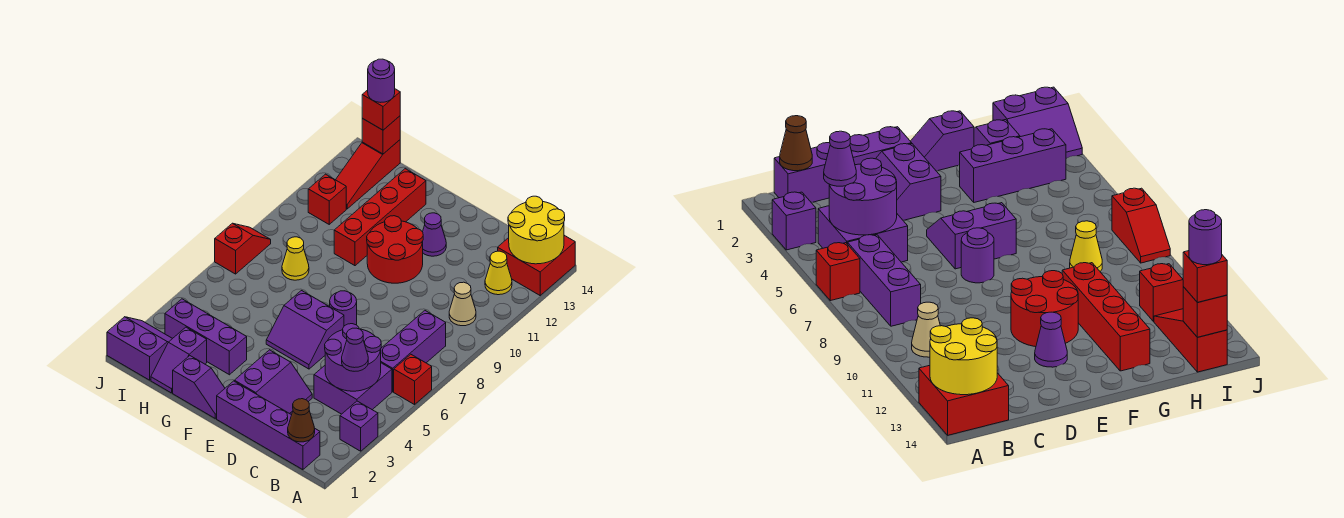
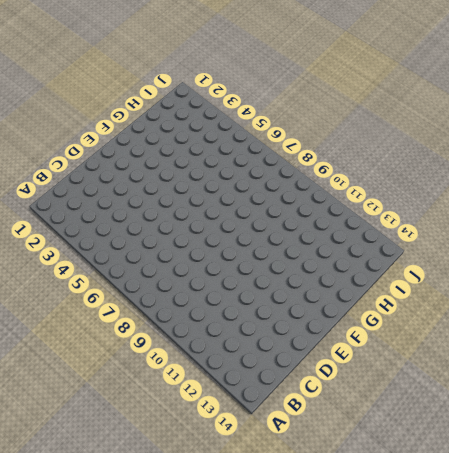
none -> purple 1x1 brick [340,401,378,451]
none -> red 1x1 brick [394,354,432,405]
none -> red 2x2 brick [498,235,575,295]

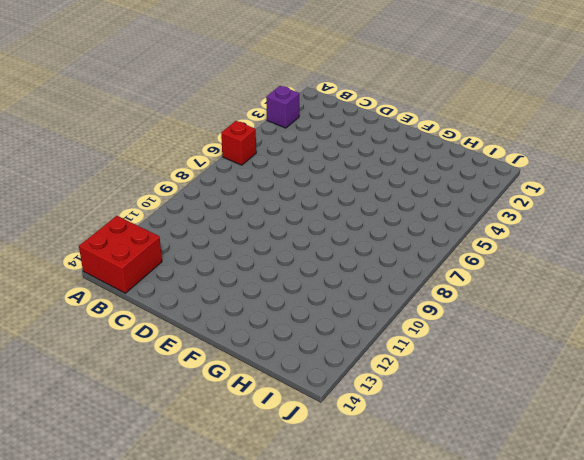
none -> purple 1x4 brick [217,381,320,470]
none -> purple 2x2 brick [314,363,392,414]
none -> purple 1x3 brick [381,311,446,392]

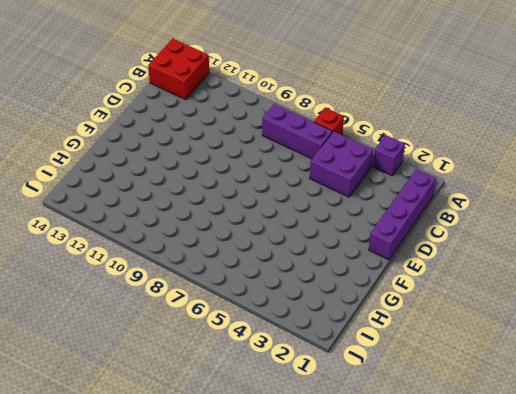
none -> tan 1x1 cone [449,282,476,326]
none -> yellow 1x1 cone [485,251,512,295]
none -> purple 2x2 slope [234,350,312,415]

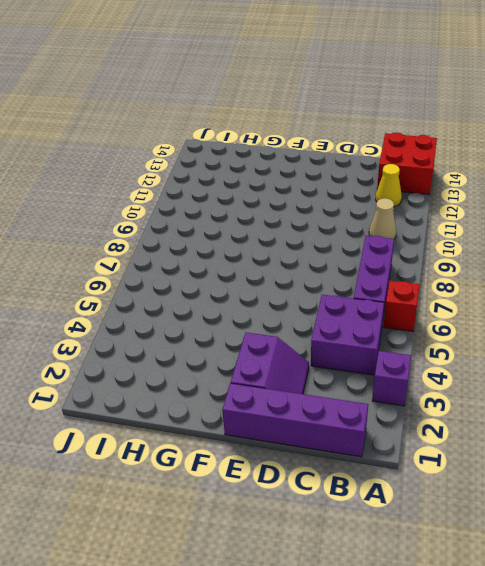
none -> purple 2x2 slope [266,291,344,369]
none -> purple 1x1 round brick [329,291,357,326]
none -> red 2x2 round brick [367,216,423,283]

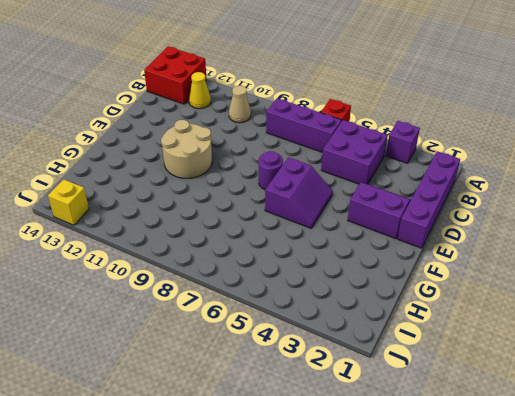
tan 2x2 round brick [161,120,212,178] -> red 2x2 round brick [367,216,423,283]
yellow 1x1 brick [48,179,89,225] -> none
none -> purple 1x1 cone [423,213,446,256]
none -> purple 1x2 slope [173,356,225,418]
none -> purple 1x3 brick [165,299,247,375]

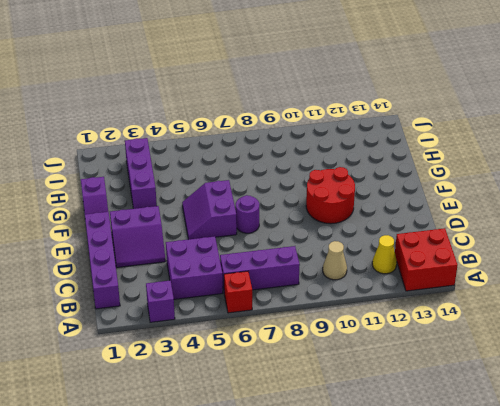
none -> purple 1x1 cone [423,213,446,256]
none -> red 1x4 brick [334,169,426,266]
none -> purple 1x2 slope [151,327,207,393]

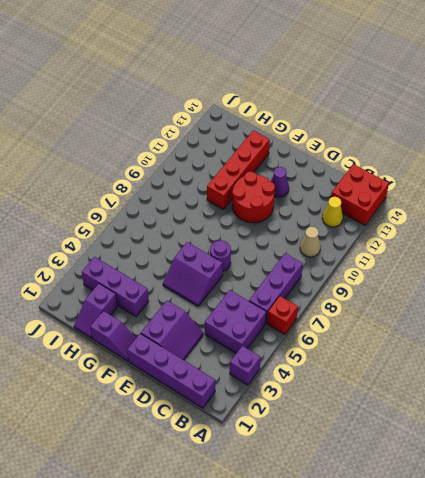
none -> yellow 1x1 cone [282,237,309,280]
none -> purple 2x2 slope [107,317,173,380]
none -> red 1x1 brick [308,174,346,224]

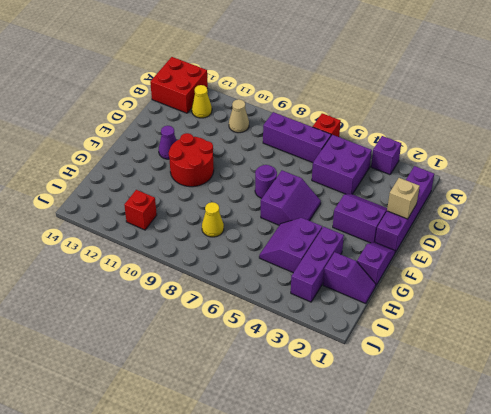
tan 1x1 brick [387,178,420,219] -> none
purple 2x2 slope [259,218,322,273] -> purple 2x2 slope moved to [107,317,173,380]
none -> red 1x4 brick [334,169,426,266]
none -> red 1x3 slope [336,140,400,209]
none -> red 1x2 slope [215,223,271,274]

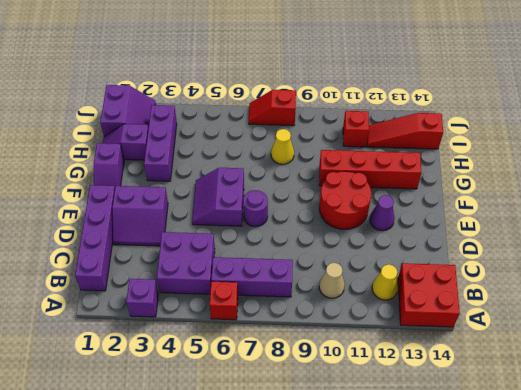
red 1x2 slope [249,90,296,126] -> red 1x2 slope turned to [215,223,271,274]
none -> yellow 2x2 round brick [508,196,565,264]
none -> brown 1x1 cone [288,399,315,442]
none -> purple 2x2 round brick [325,324,381,391]

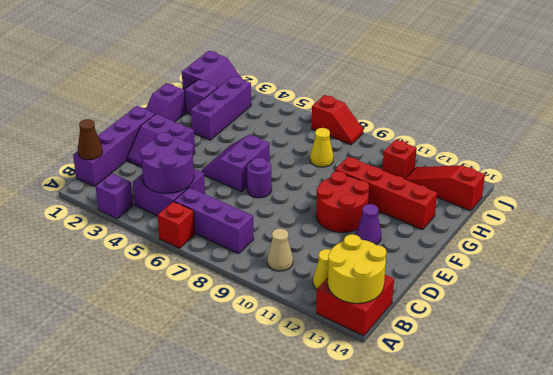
none -> red 1x1 brick [362,116,400,154]
none -> purple 1x1 cone [342,328,368,371]
none -> red 1x1 brick [362,89,400,130]

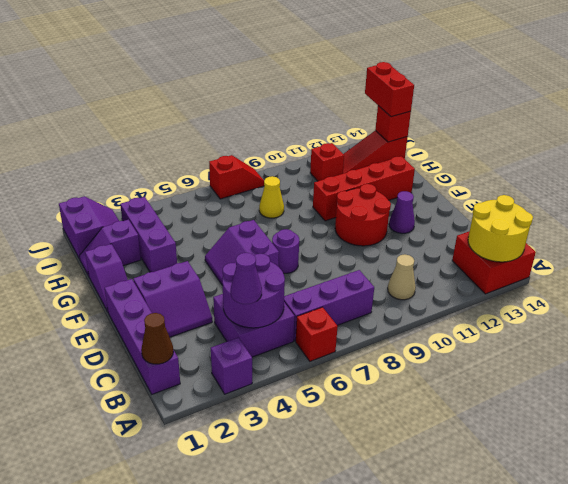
red 1x2 brick [365,62,414,117] -> red 1x1 brick [362,89,400,130]
none -> yellow 1x1 cone [485,251,512,295]
none -> purple 1x1 round brick [368,59,395,102]

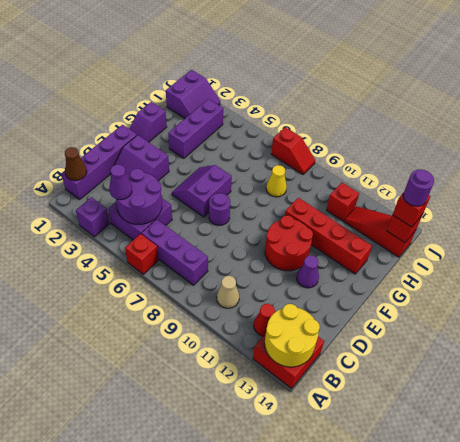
red 1x1 cone [254,304,275,336] -> yellow 1x1 cone [485,251,512,295]
none -> purple 1x2 slope [151,327,207,393]

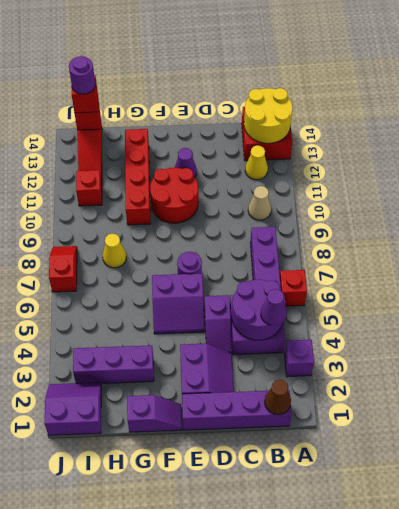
purple 1x2 slope [204,295,231,353] -> purple 1x2 slope moved to [151,327,207,393]

